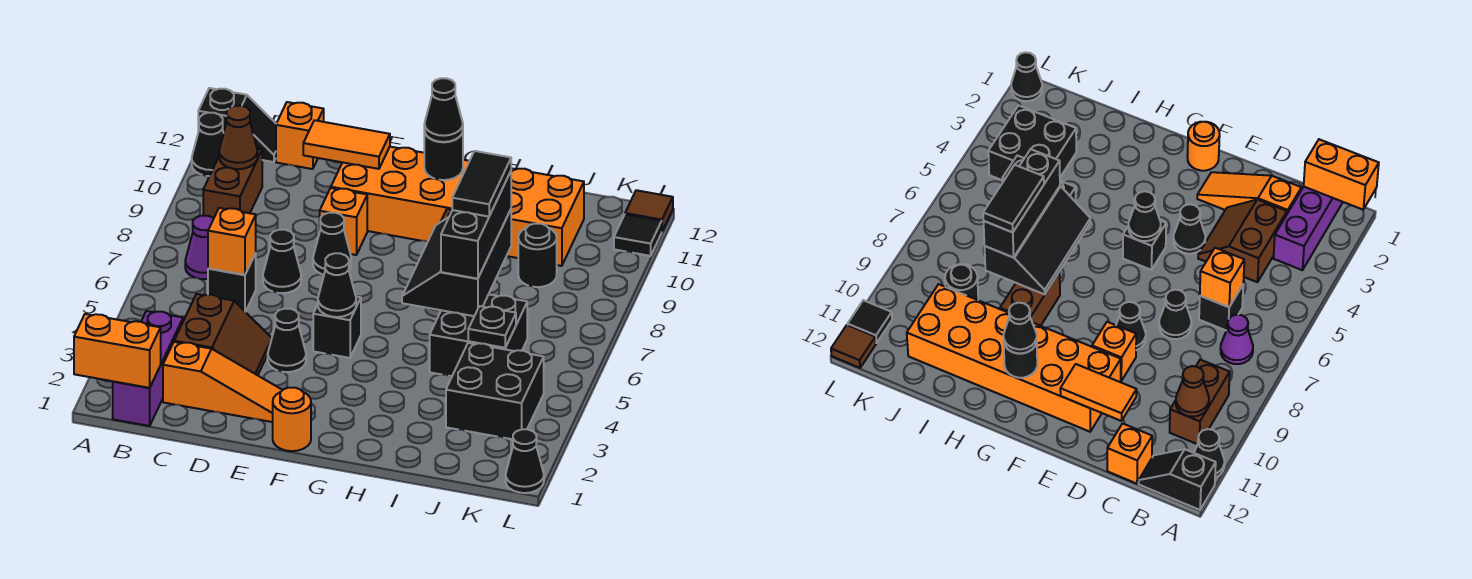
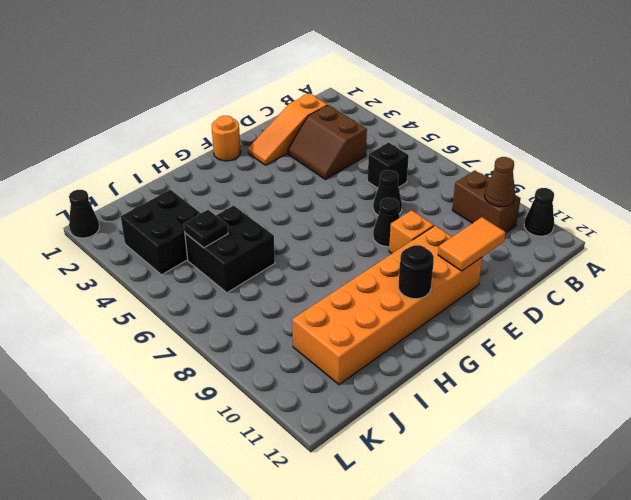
none -> black 1x2 slope [198,88,276,162]
none -> purple 1x3 brick [113,311,183,426]
none -> purple 1x1 cone [185,216,214,279]
none -> orange 1x1 brick [276,102,324,169]

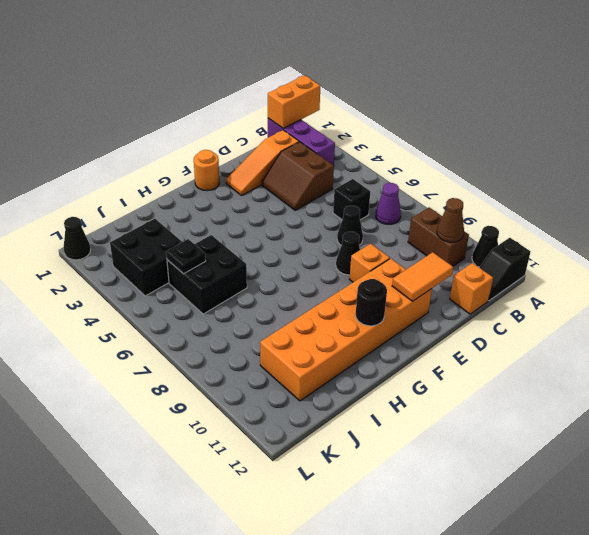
none -> black 1x1 cone [268,309,306,372]
none -> black 1x1 brick [313,297,361,358]
none -> brown 1x2 brick [1000,272,1060,326]
none -> black 1x1 round brick [518,224,557,287]

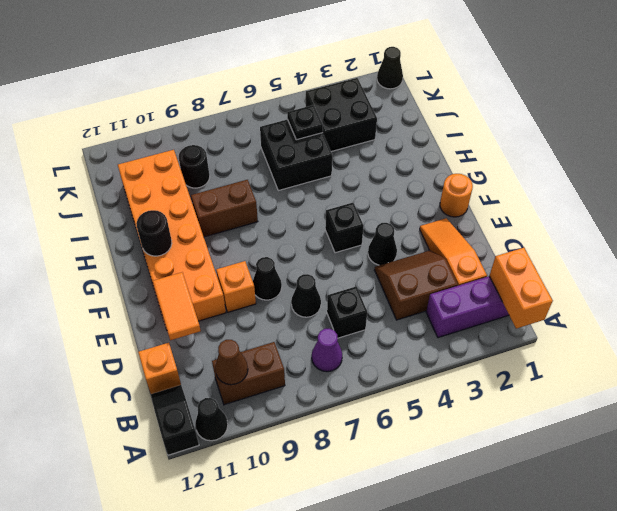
none -> black 1x1 tile [614,214,662,256]
none -> brown 1x1 tile [625,190,673,231]
none -> orange 1x1 brick [208,208,256,275]
none -> black 1x1 cone [318,253,356,317]

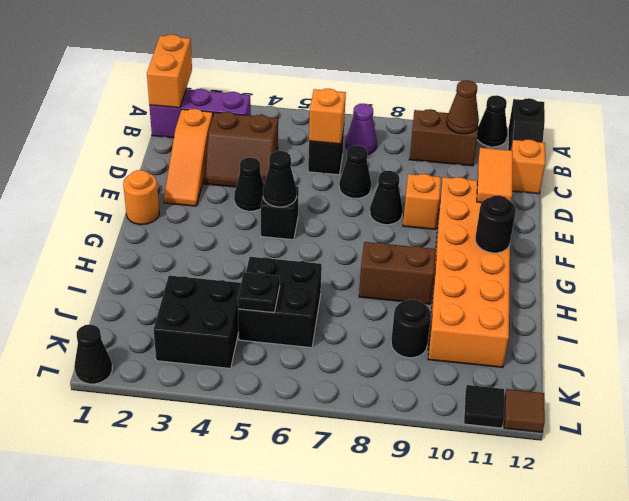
none -> black 2x3 slope [402,210,511,316]
none -> black 1x1 cone [424,78,463,142]
none -> black 1x3 brick [441,171,511,279]
none -> black 1x2 tile [452,151,511,217]

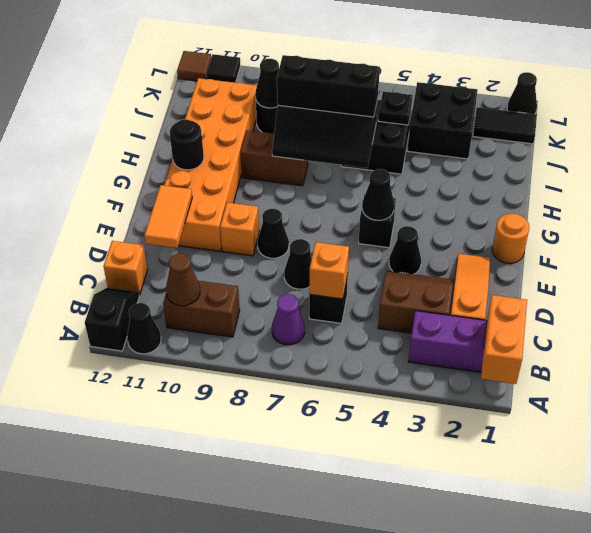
black 1x1 cone [255,59,279,108] -> black 1x1 cone moved to [424,78,463,142]
black 1x2 tile [473,107,537,144] -> black 1x2 tile moved to [452,151,511,217]

